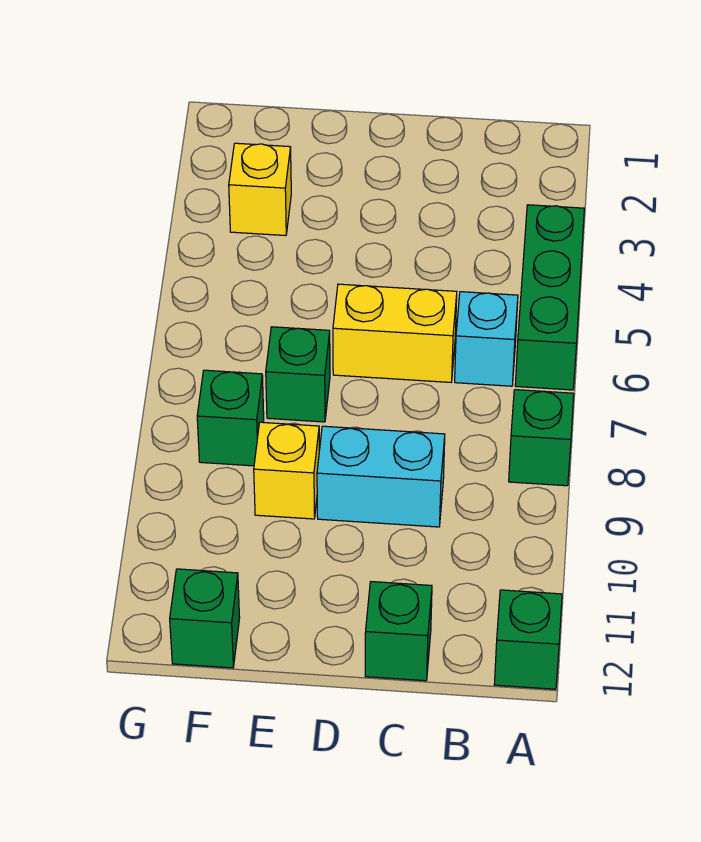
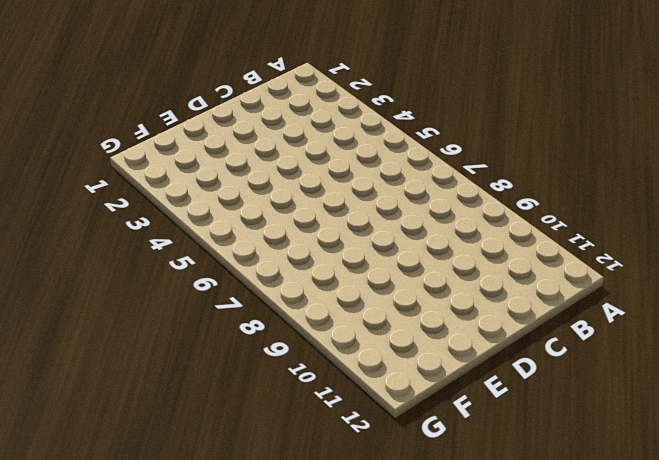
none -> green 1x3 brick [515,205,584,390]
none -> green 1x1 brick [509,390,574,486]
none -> green 1x1 brick [494,590,562,689]

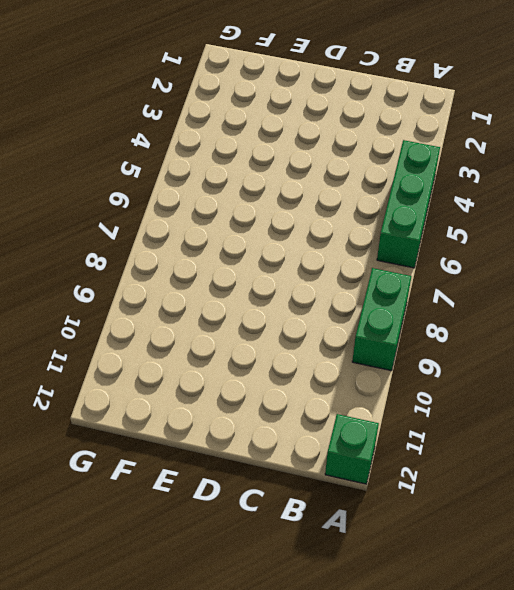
green 1x2 brick [352,268,412,371] -> green 1x1 brick [509,390,574,486]
none -> cyan 1x1 brick [455,292,518,386]
none -> yellow 1x2 brick [333,284,457,382]
none -> cyan 1x2 brick [317,426,445,527]

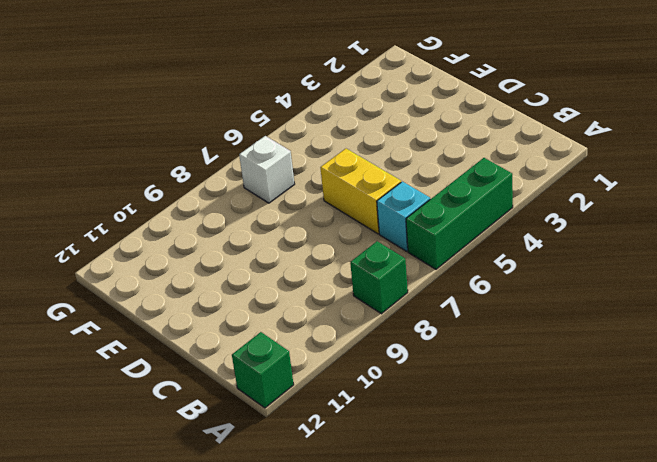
white 1x1 brick [239,136,295,203] -> none
none -> cyan 1x2 brick [317,426,445,527]
none -> green 1x1 brick [365,582,432,681]
none -> green 1x1 brick [266,327,330,422]

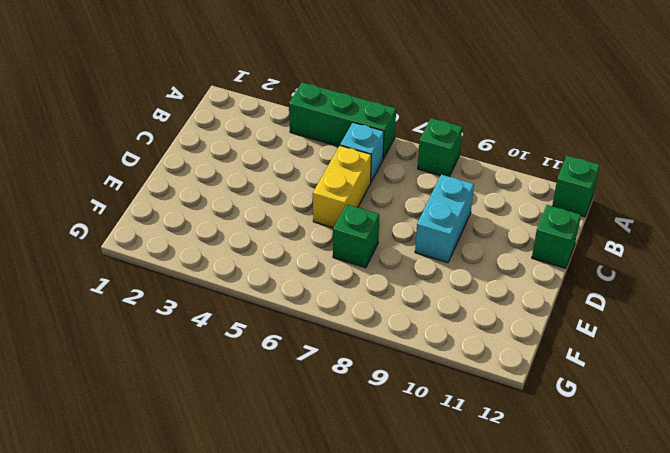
none -> yellow 1x1 brick [254,422,319,519]
none -> yellow 1x1 brick [229,143,291,236]
none -> green 1x1 brick [197,370,264,466]

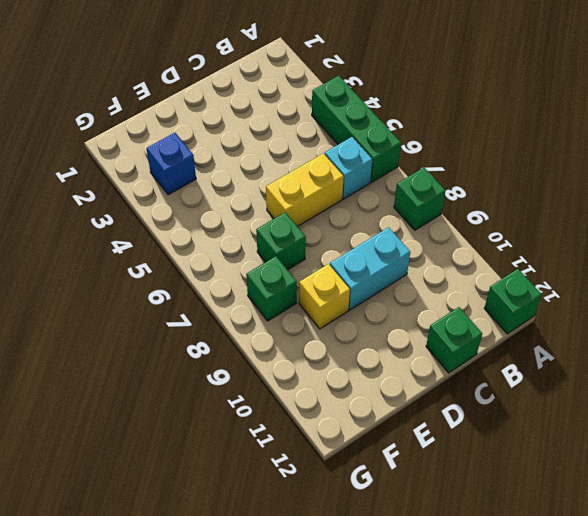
blue 1x1 brick [147,133,196,195] -> yellow 1x1 brick [229,143,291,236]
none -> green 1x1 brick [170,569,240,668]

